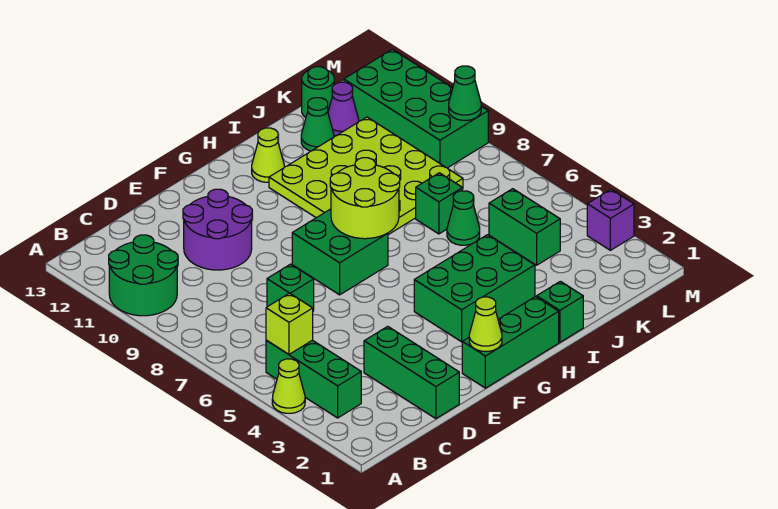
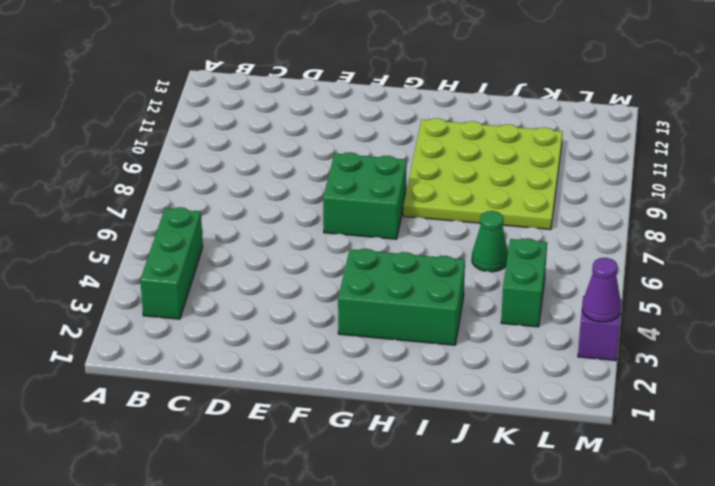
purple 1x1 cone [582,258,621,322] -> purple 1x1 cone moved to [328,82,359,136]
none -> lime 1x1 cone [272,359,305,413]
none -> green 2x2 round brick [109,235,178,316]
none -> green 1x3 brick [364,326,459,419]

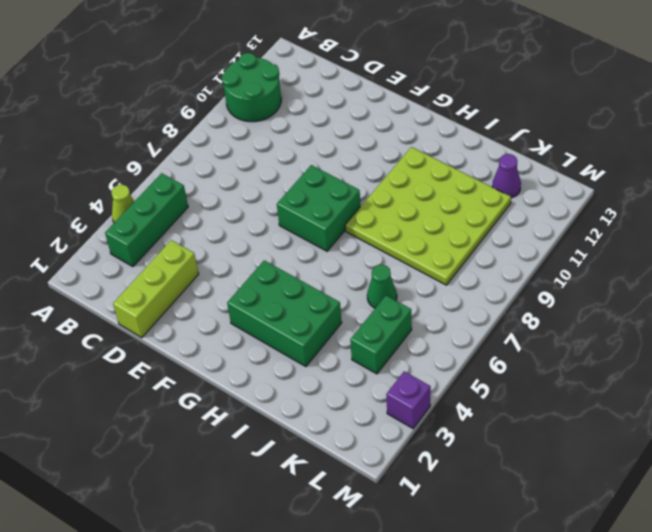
lime 1x3 brick [113,240,198,338] -> green 1x3 brick [364,326,459,419]
none -> green 1x1 brick [267,264,314,311]
none -> purple 2x2 round brick [183,189,252,270]
none -> green 1x3 brick [462,297,559,388]

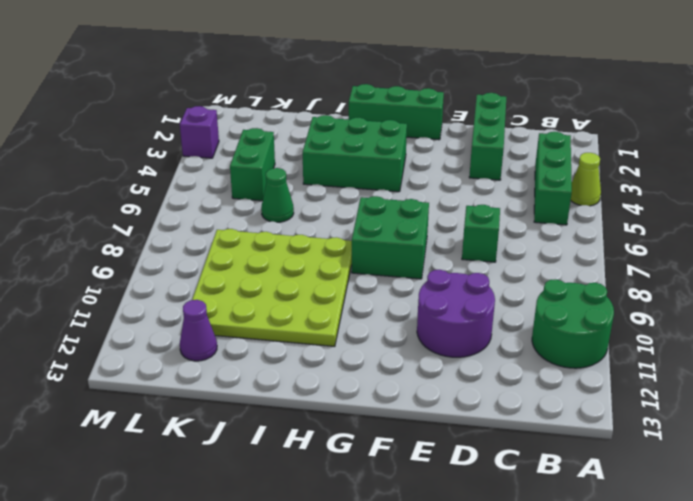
none -> lime 1x1 cone [252,128,284,182]
none -> green 1x1 brick [537,281,583,342]
none -> green 1x1 brick [416,173,462,234]

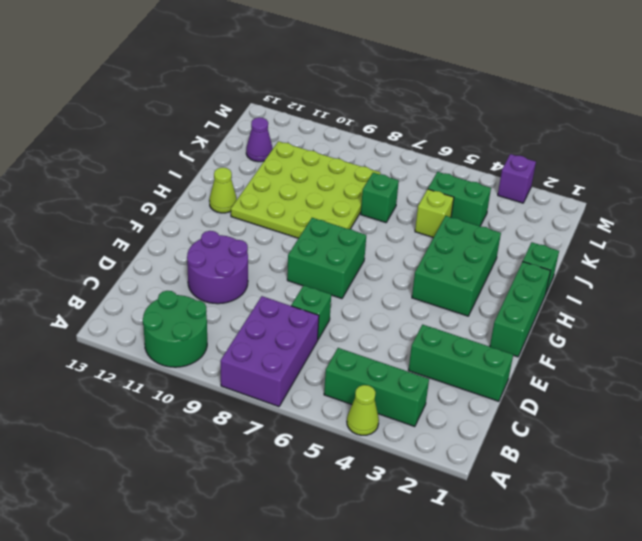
purple 2x3 brick [220,296,319,407] -> none
lime 1x1 brick [415,189,454,238] -> lime 1x1 brick moved to [266,293,313,354]
none -> green 1x1 cone [447,191,480,245]
none -> green 1x1 cone [301,98,334,151]
none -> green 1x1 round brick [302,67,334,117]

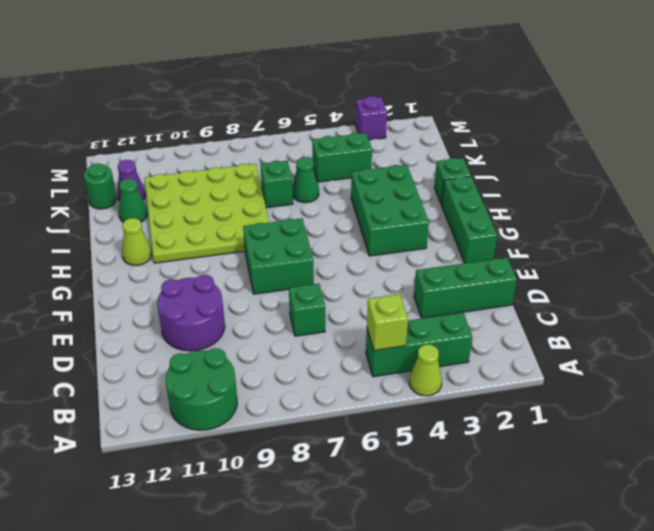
none -> green 2x4 brick [344,49,488,168]
none -> lime 1x1 cone [469,297,502,351]
none -> lime 2x2 round brick [330,158,400,239]

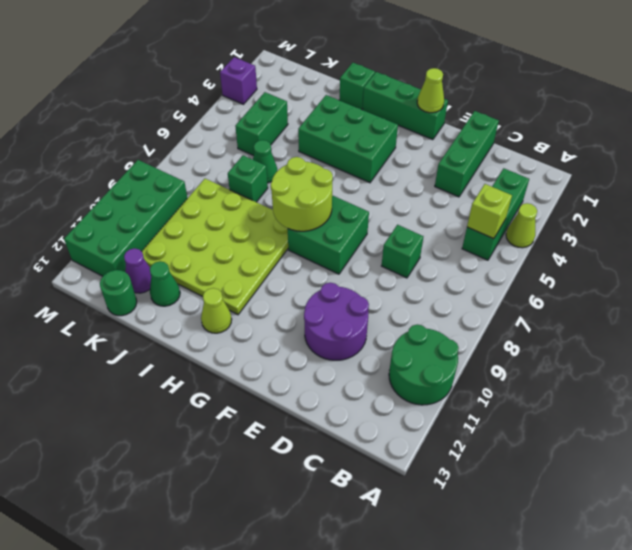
none -> green 1x1 cone [449,66,481,120]

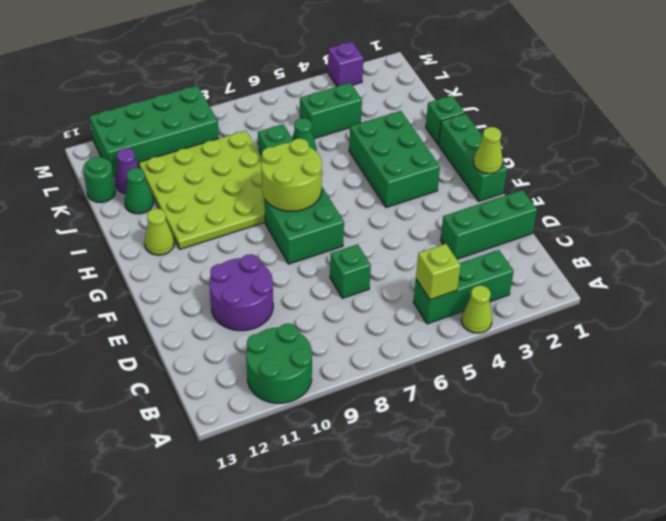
none -> green 1x1 cone [449,66,481,120]

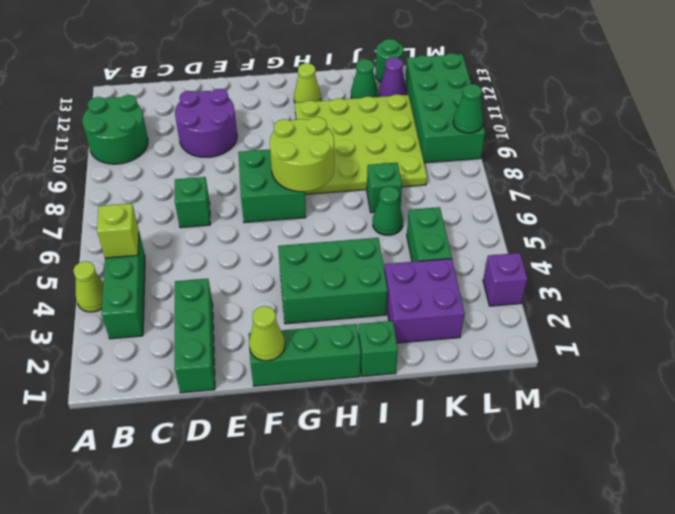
purple 2x2 brick [384,258,464,343] -> none

